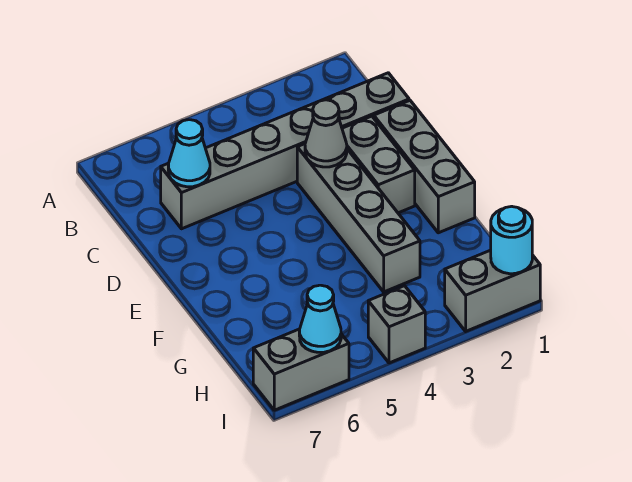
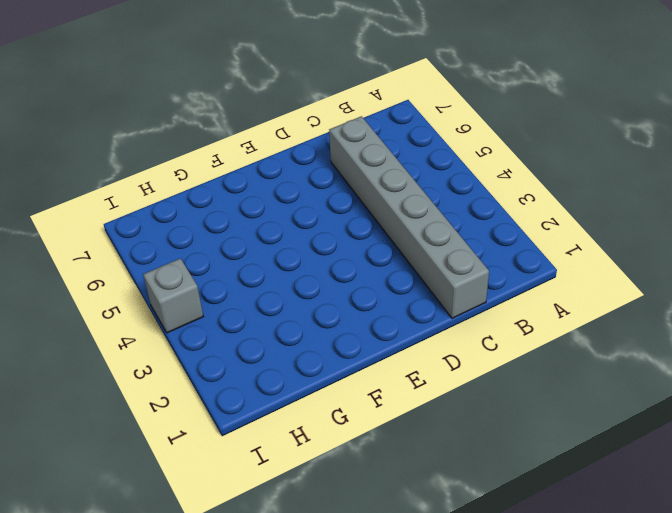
none -> grey 1x3 brick [374,100,475,233]
none -> grey 1x2 brick [342,116,415,213]

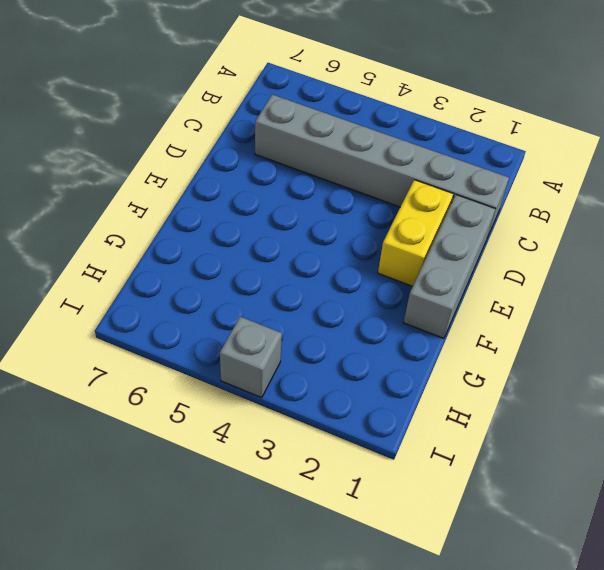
yellow 1x2 brick [378,180,453,286] -> grey 1x2 brick [342,116,415,213]
none -> grey 1x4 brick [297,144,420,292]
none -> grey 1x2 brick [445,250,540,331]

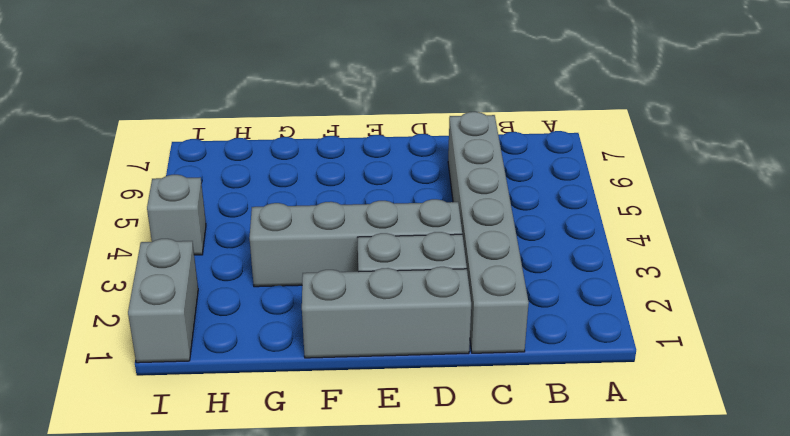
none -> grey 1x2 brick [253,329,349,410]
none -> cyan 1x1 cone [168,120,210,187]

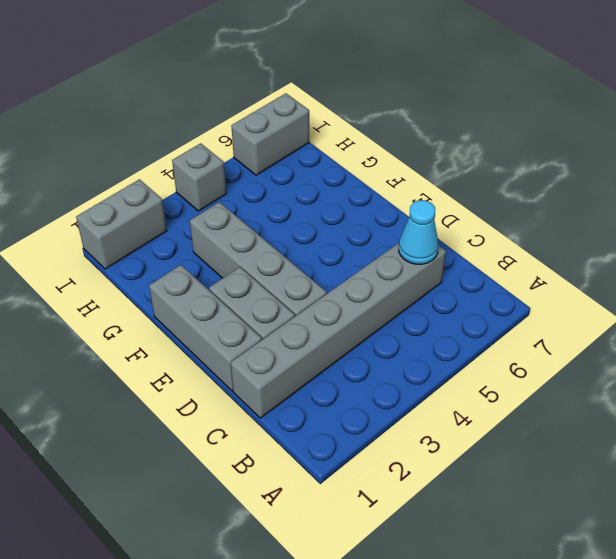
none -> grey 1x1 cone [305,100,347,167]
none -> cyan 1x1 round brick [491,206,532,274]

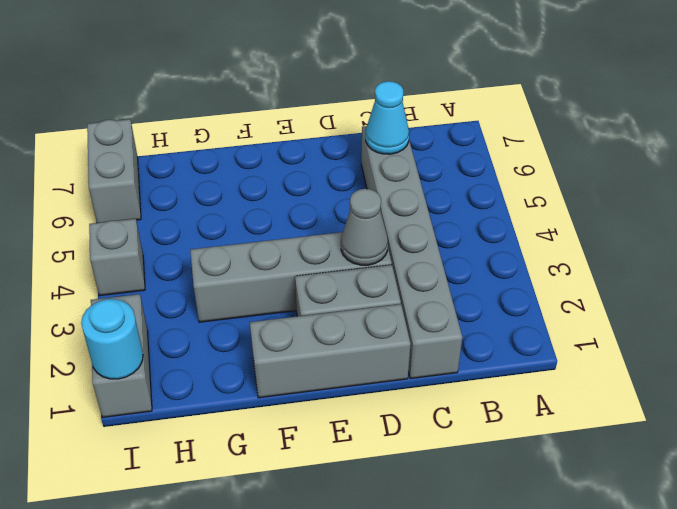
none -> cyan 1x1 cone [299,285,341,352]

